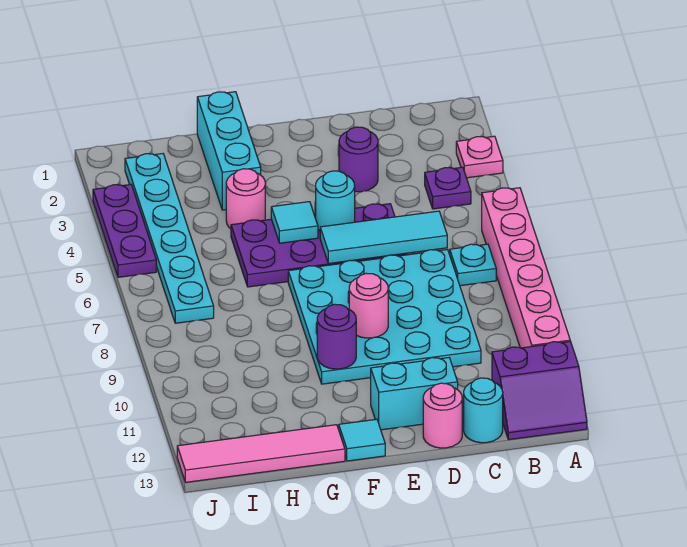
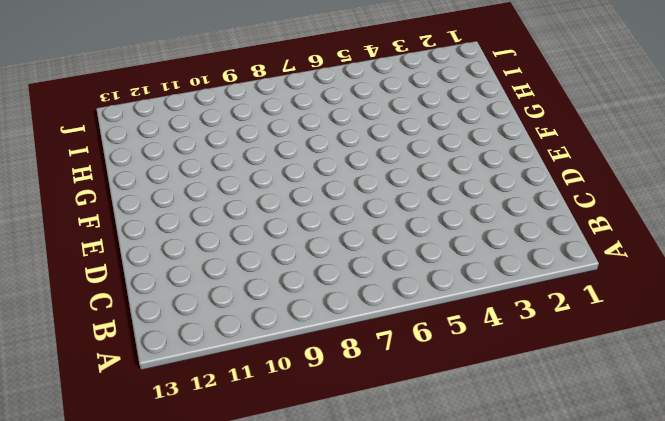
none -> pink 1x1 plate [456,136,503,178]
none -> pink 1x6 brick [482,188,570,348]
none -> purple 2x2 slope [492,341,587,440]

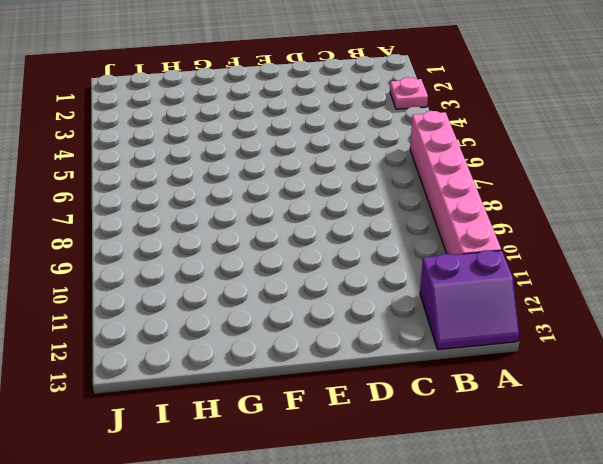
none -> purple 1x1 plate [425,167,471,209]
none -> cyan 1x1 plate [450,244,496,286]
none -> cyan 4x4 plate [288,250,481,384]

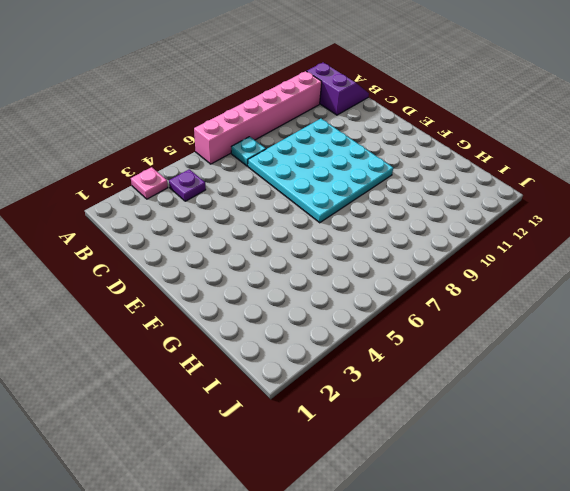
none -> cyan 1x1 round brick [464,378,503,443]
none -> purple 1x1 round brick [339,127,378,192]
none -> purple 2x4 plate [231,204,407,287]

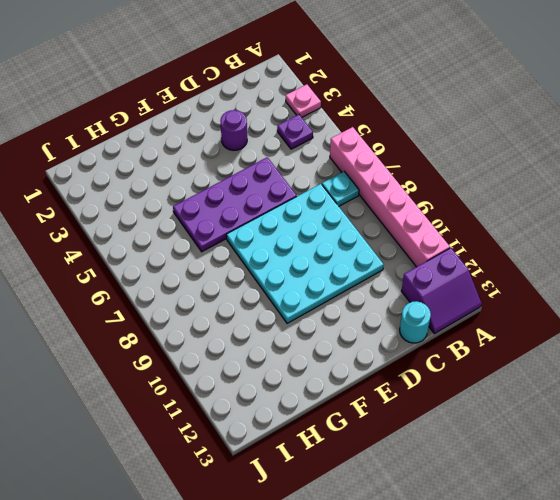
none -> cyan 1x2 brick [371,358,458,430]
none -> pink 1x1 round brick [423,383,462,448]
none -> cyan 1x1 tile [339,419,385,461]

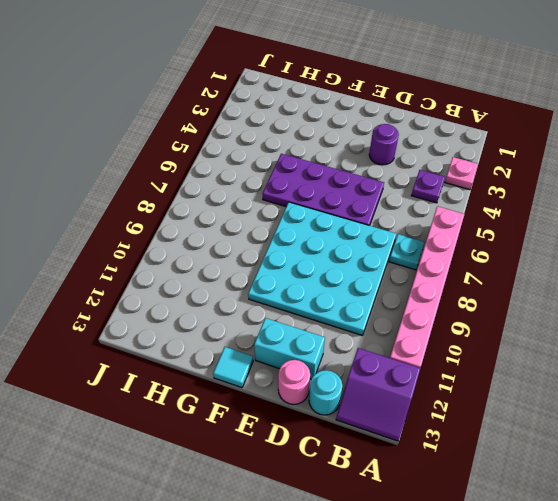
none -> cyan 1x3 brick [197,92,261,210]
none -> pink 1x1 round brick [226,169,265,229]
none -> pink 1x4 tile [177,425,345,482]

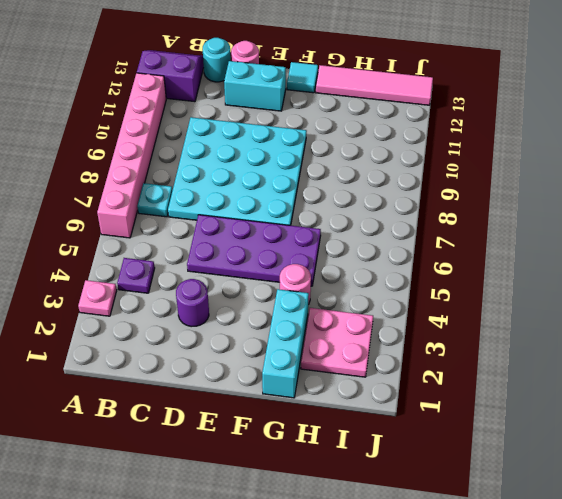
pink 2x2 plate [301,308,373,377] -> cyan 1x6 plate [125,154,214,323]
none -> purple 1x3 plate [93,185,156,277]
none -> cyan 1x3 tile [320,211,447,264]
none -> cyan 1x1 round brick [316,171,355,231]

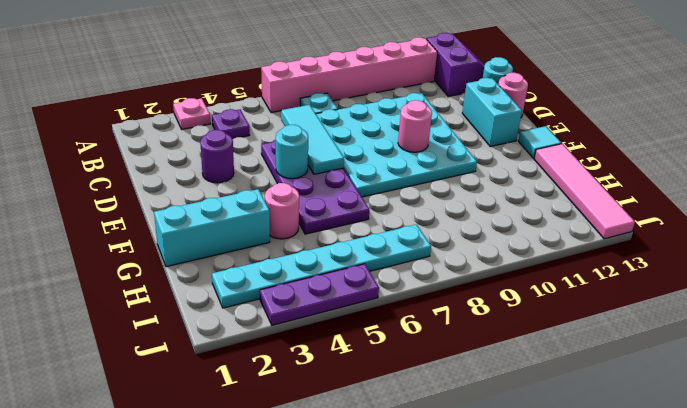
none -> cyan 1x1 tile [271,202,318,243]
none -> purple 1x1 round brick [317,304,356,369]

